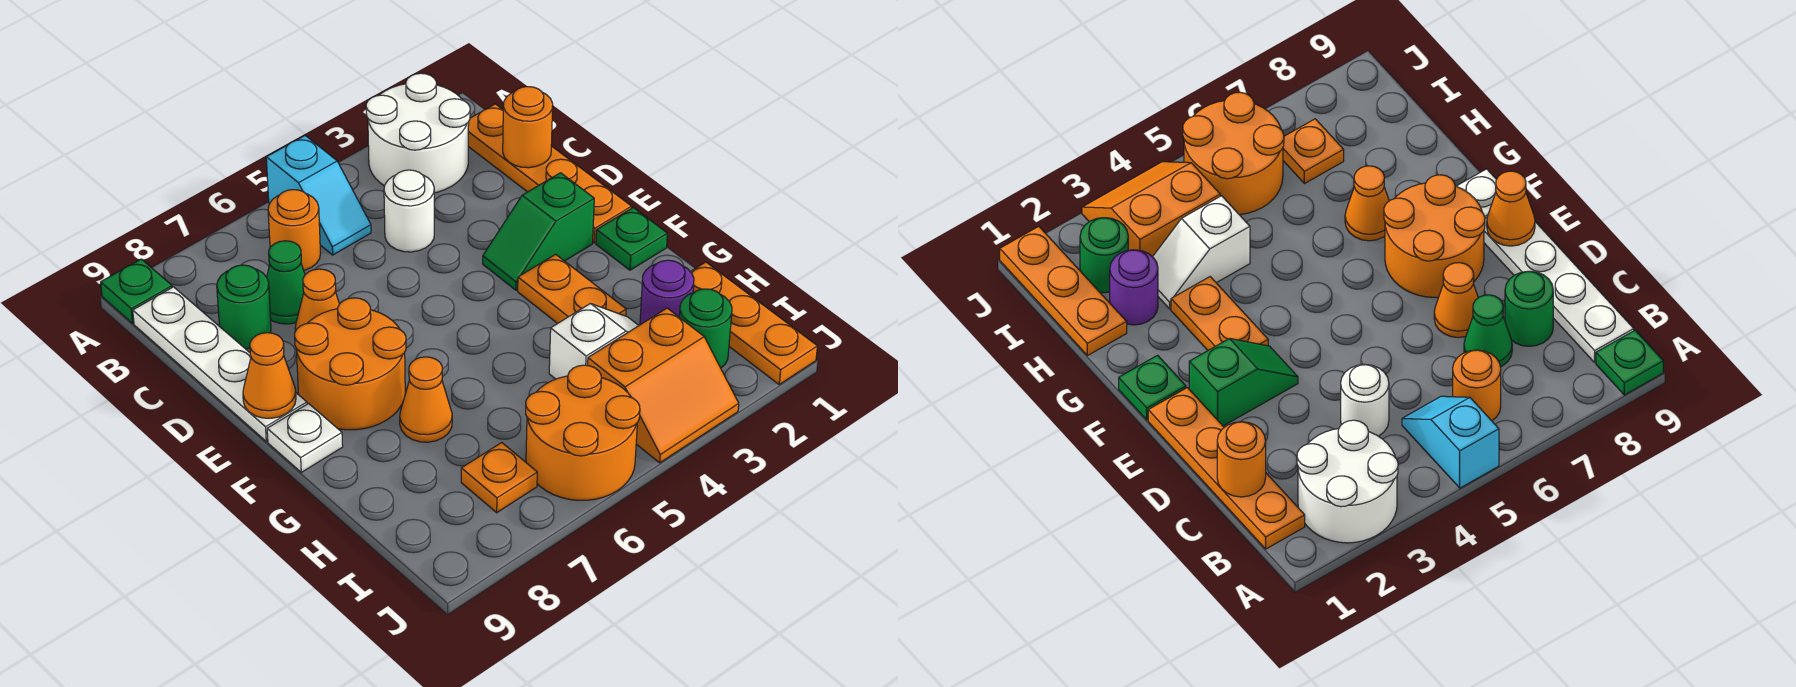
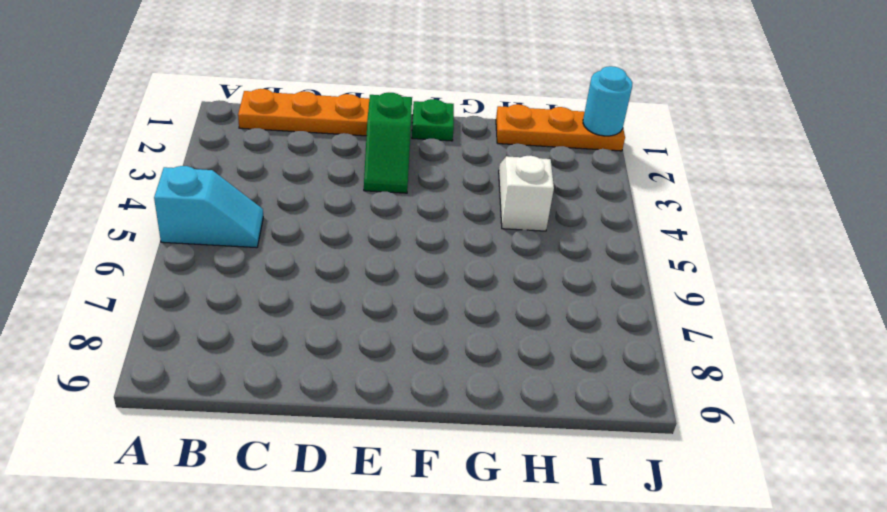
cyan 1x1 round brick [583,66,632,136] -> none
none -> white 2x2 round brick [366,73,470,193]
none -> green 1x1 plate [101,259,172,323]
none -> orange 1x1 round brick [268,190,320,271]

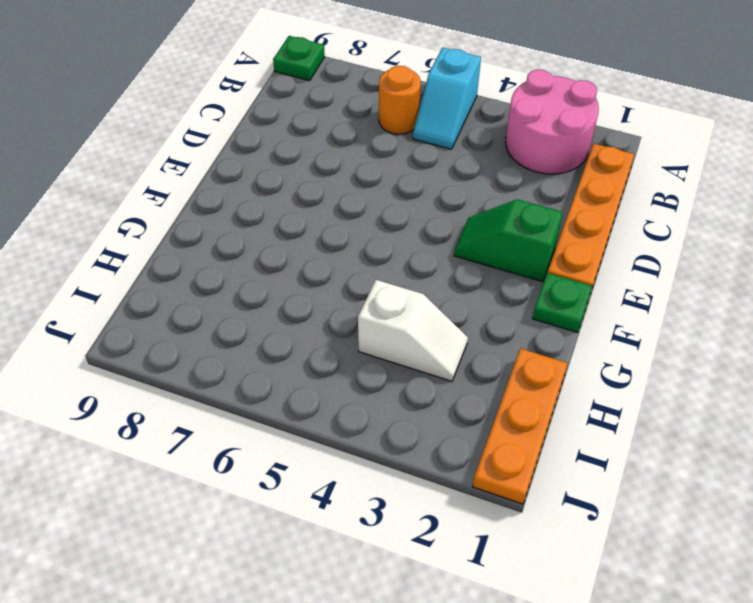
pink 2x2 round brick [506,70,599,174] -> white 2x2 round brick [366,73,470,193]
none -> white 1x4 plate [133,287,307,441]
none -> white 1x1 round brick [384,170,434,252]
none -> green 1x1 cone [267,241,305,324]

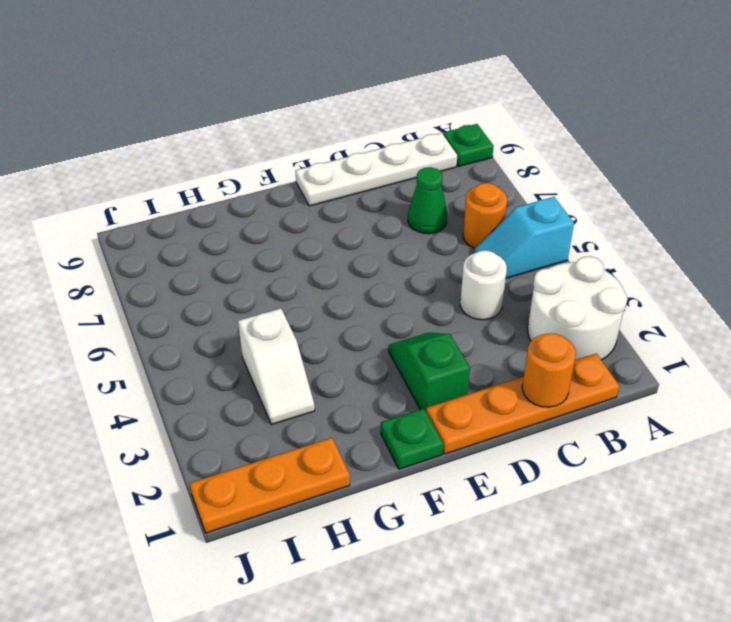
none -> green 1x1 round brick [217,265,271,349]
none -> orange 1x1 cone [295,269,339,331]
none -> orange 2x2 round brick [295,298,406,430]

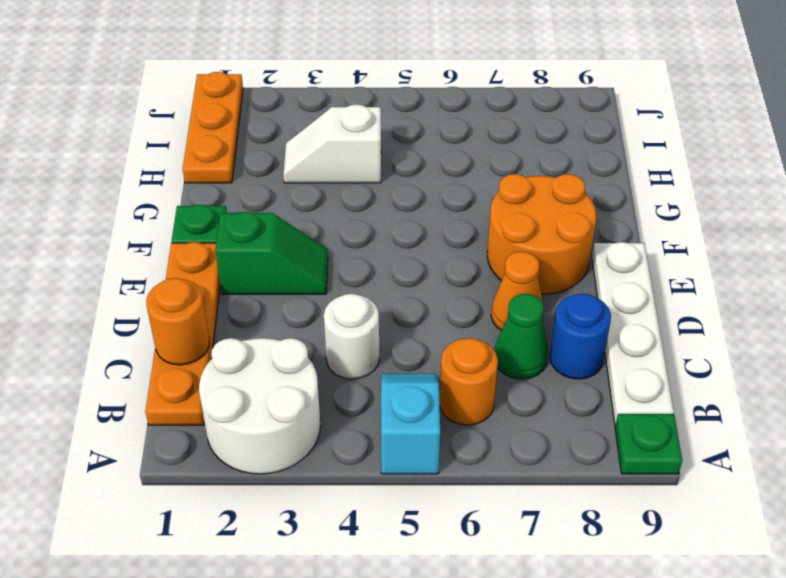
blue 1x1 round brick [550,294,611,379] -> green 1x1 round brick [217,265,271,349]
none -> orange 1x2 plate [518,254,626,324]
none -> white 1x1 plate [267,404,343,472]
none -> orange 1x1 cone [400,357,452,442]

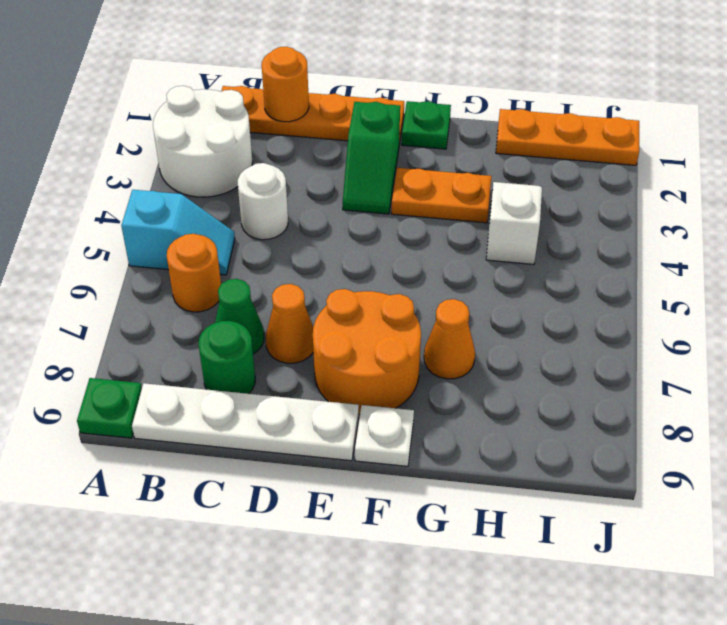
none -> purple 1x1 round brick [640,260,694,325]
none -> green 1x1 round brick [679,289,732,368]
none -> orange 2x2 slope [588,308,739,463]

